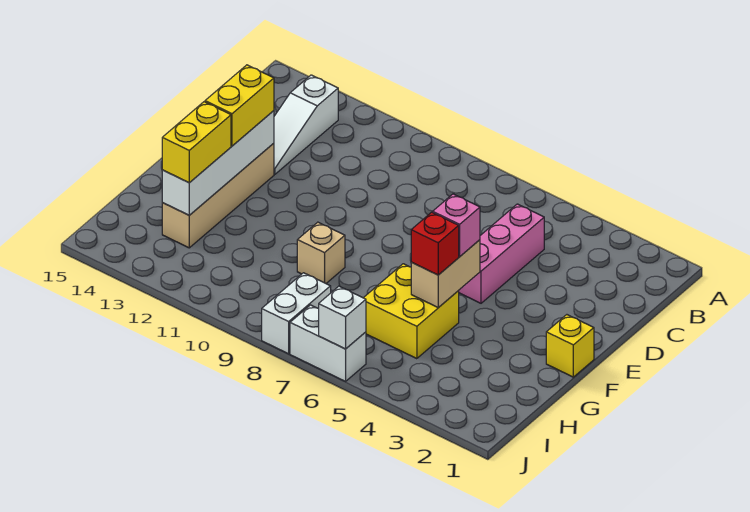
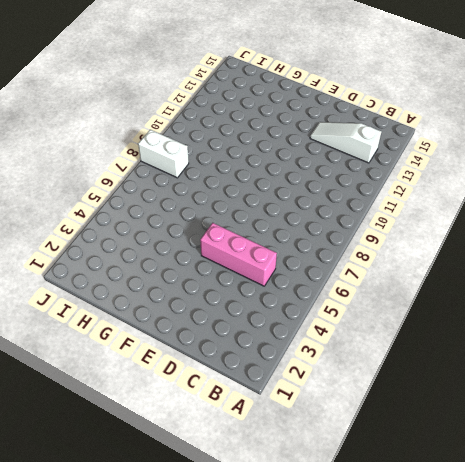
none -> tan 1x4 brick [162,143,274,248]
none -> yellow 1x1 brick [546,315,594,377]
none -> yellow 2x2 brick [364,264,459,359]

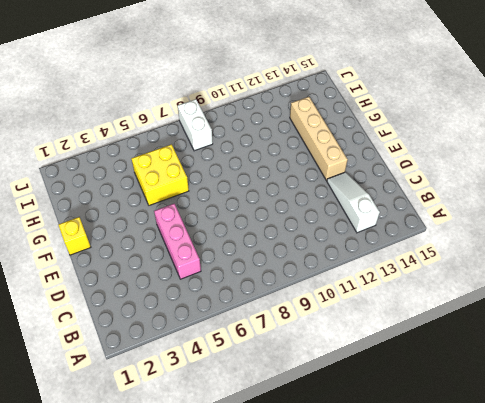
none -> tan 1x1 brick [297,222,345,283]
none -> white 1x2 brick [290,305,366,381]
none -> white 1x4 brick [162,111,274,215]

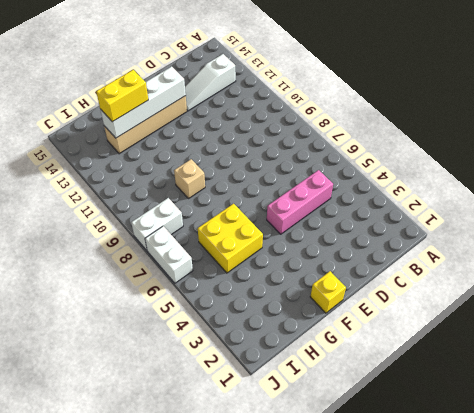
none -> tan 1x2 brick [411,240,480,308]
none -> white 1x1 brick [319,286,366,349]
none -> yellow 1x2 brick [205,65,274,146]

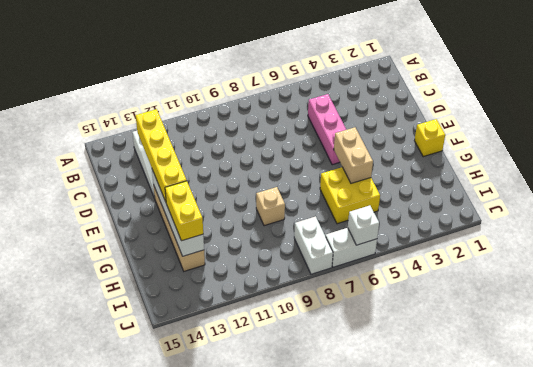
yellow 1x4 brick [136,109,187,202] -> yellow 1x2 brick [205,65,274,146]
none -> pink 1x1 brick [433,194,480,257]
none -> red 1x1 brick [411,212,459,275]

